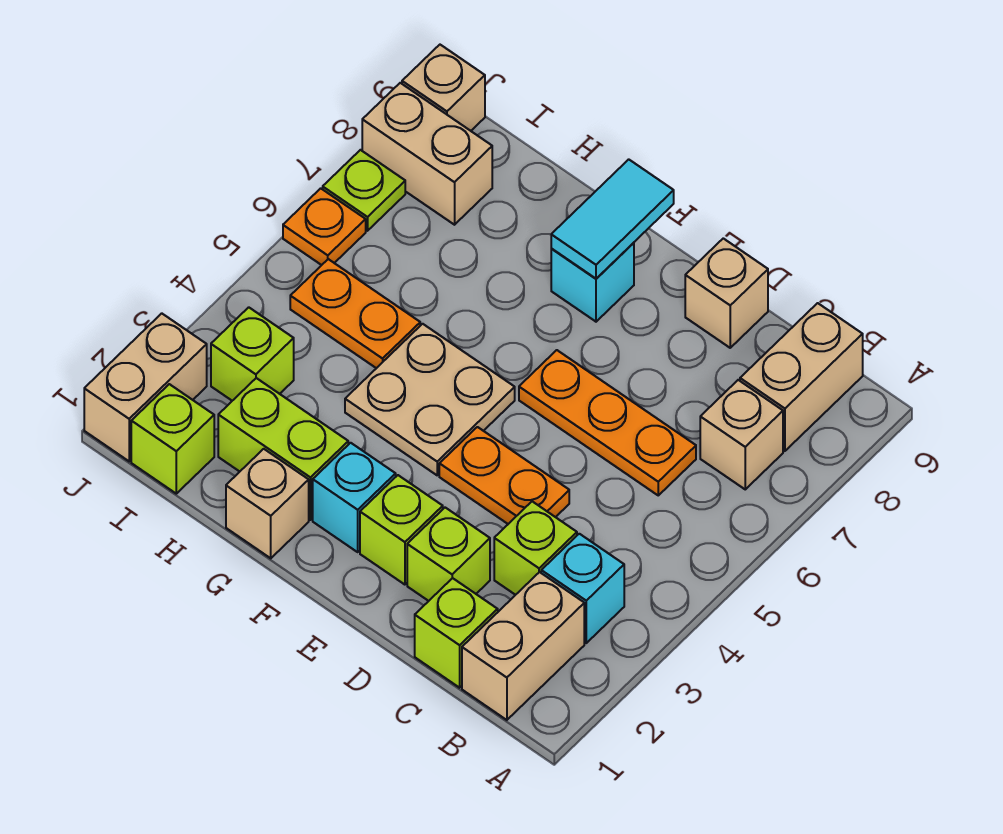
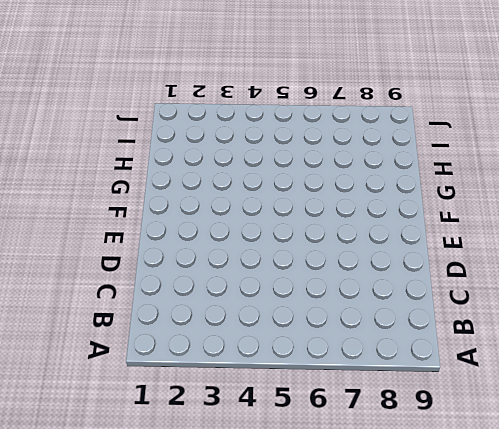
none -> tan 1x2 brick [462,572,584,720]
none -> cyan 1x1 brick [541,534,624,643]
none -> tan 1x1 brick [700,380,783,489]

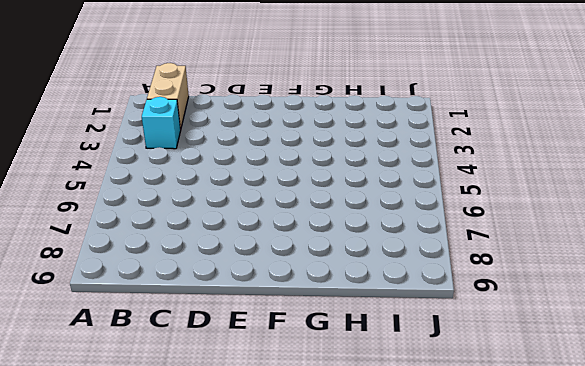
none -> tan 1x1 brick [700,380,783,489]
none -> tan 1x2 brick [740,303,863,451]
none -> lime 1x1 brick [415,578,498,688]

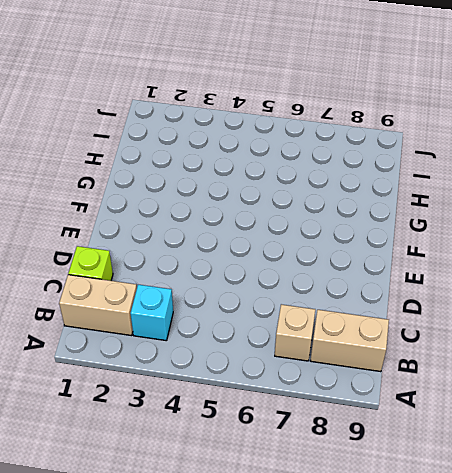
none -> lime 1x1 brick [494,501,577,595]
none -> orange 1x3 plate [519,350,696,495]
none -> lime 1x1 brick [407,508,490,601]

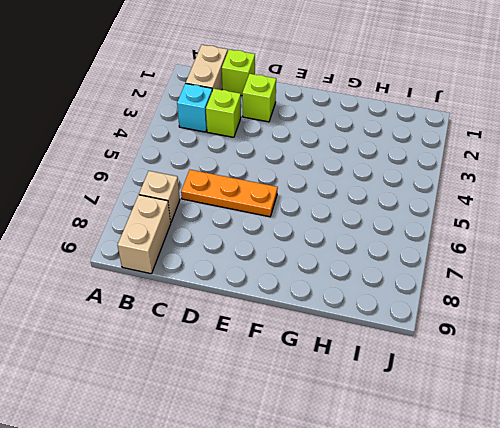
none -> orange 1x2 plate [439,427,569,524]
none -> tan 1x1 brick [685,238,768,348]
none -> lime 1x1 brick [360,475,443,585]

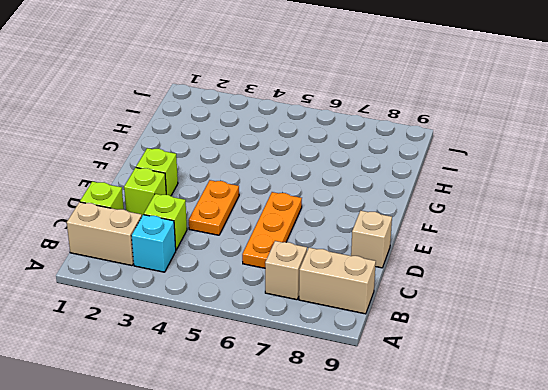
none -> cyan 1x1 brick [313,443,396,552]
none -> tan 2x2 plate [345,324,515,475]
none -> cyan 1x1 brick [551,243,634,322]

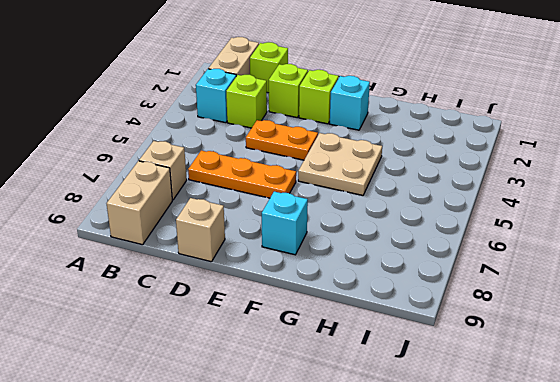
none -> tan 1x1 brick [226,449,309,558]
none -> lime 1x2 brick [218,378,348,520]
none -> orange 1x2 plate [290,259,420,368]

